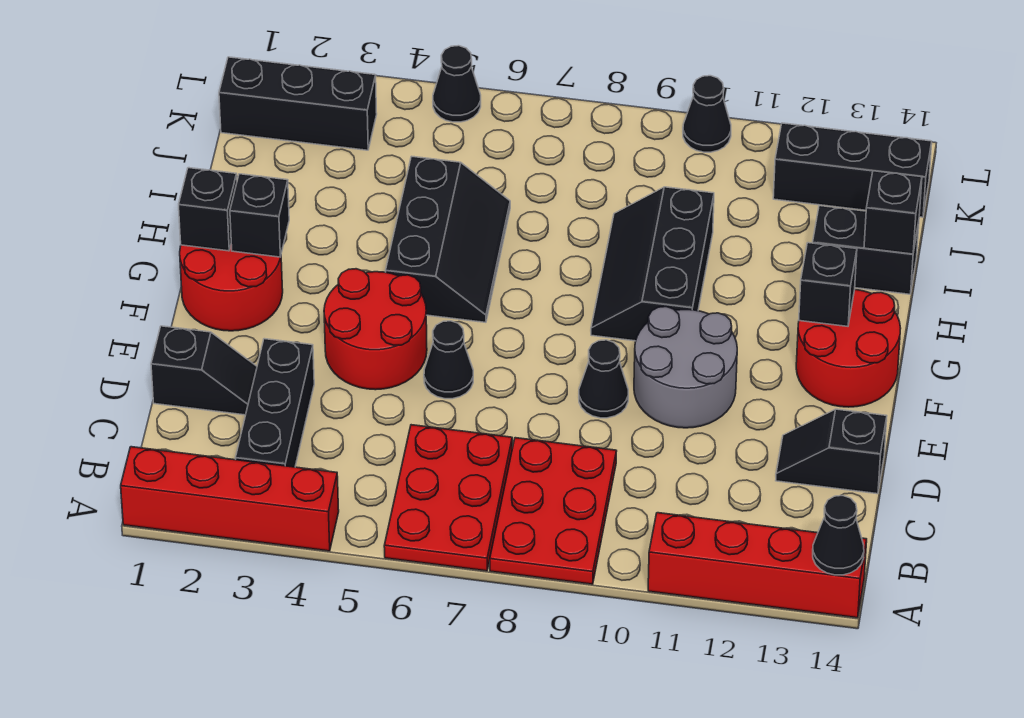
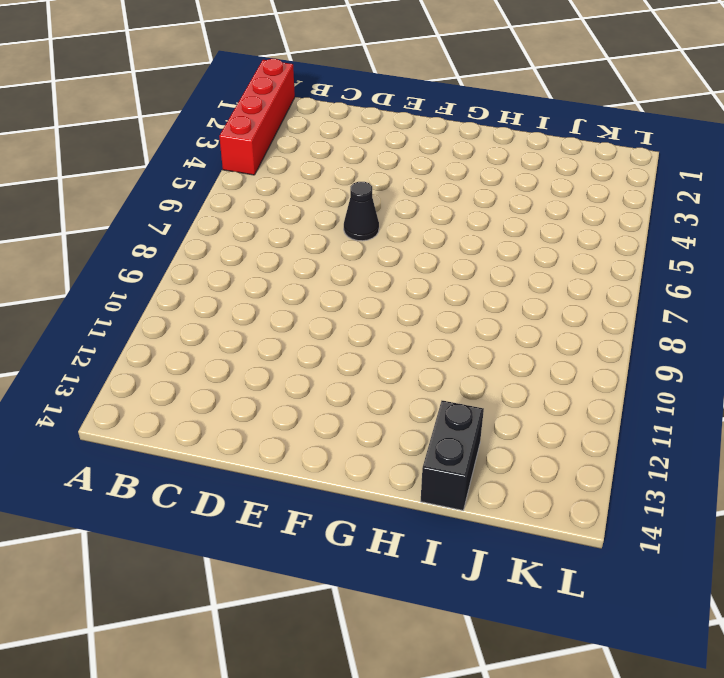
none -> red 2x3 plate [384,425,512,571]
none -> red 2x3 plate [490,438,616,584]
none -> red 1x4 brick [648,513,867,618]

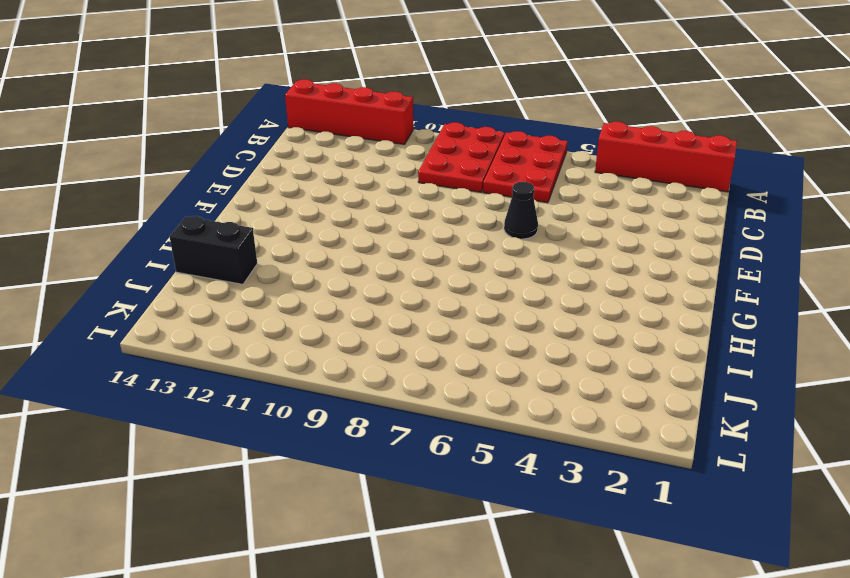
none -> black 1x3 brick [235,339,314,467]
none -> black 1x2 slope [151,326,257,415]
none -> black 1x2 slope [776,409,887,494]

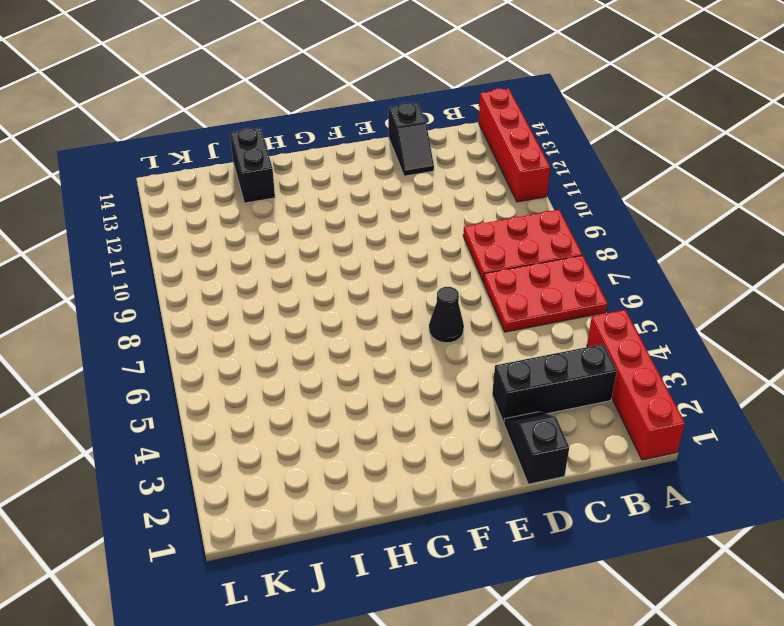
none -> red 2x2 round brick [324,269,427,390]
none -> black 1x1 cone [579,340,628,418]
none -> grey 2x2 round brick [634,307,737,428]

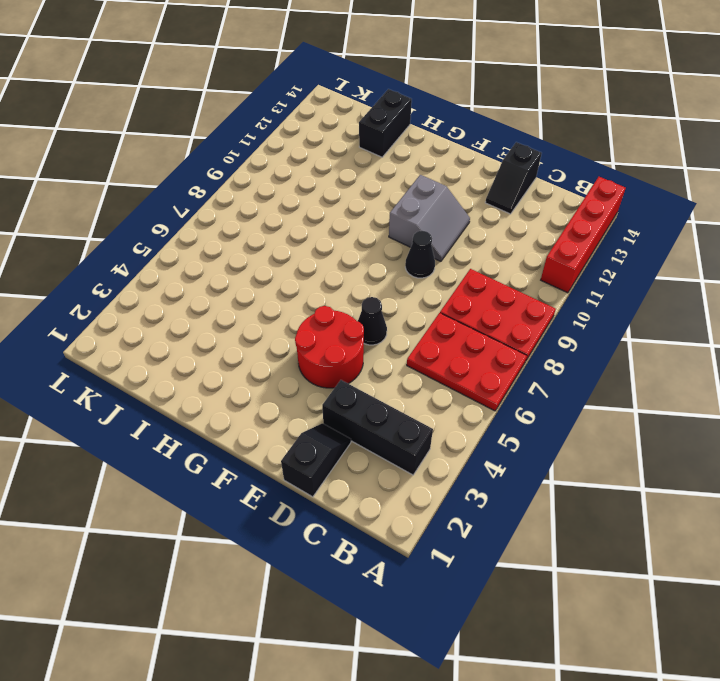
grey 2x2 slope [389,175,470,261] -> grey 2x2 round brick [634,307,737,428]
none -> red 1x4 brick [121,447,339,551]
none -> red 2x2 round brick [180,245,283,331]
none -> red 2x2 round brick [796,290,901,407]

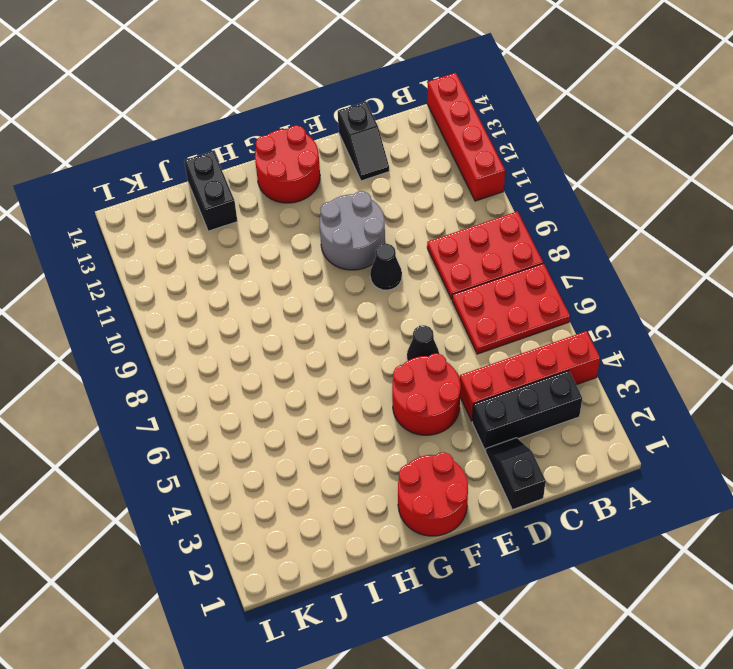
red 1x4 brick [460,331,600,421] -> red 1x4 brick turned to [121,447,339,551]
none -> black 2x3 slope [386,156,510,322]
none -> black 2x3 slope [591,187,714,341]
none -> black 1x3 brick [219,57,377,150]

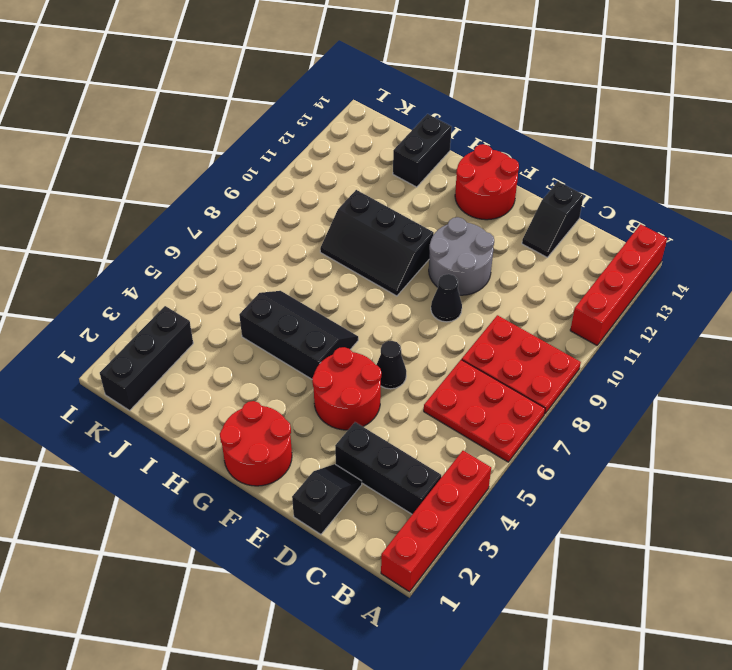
none -> black 1x3 brick [773,123,932,217]
none -> black 1x1 cone [433,46,481,122]
none -> black 1x1 cone [683,76,731,152]

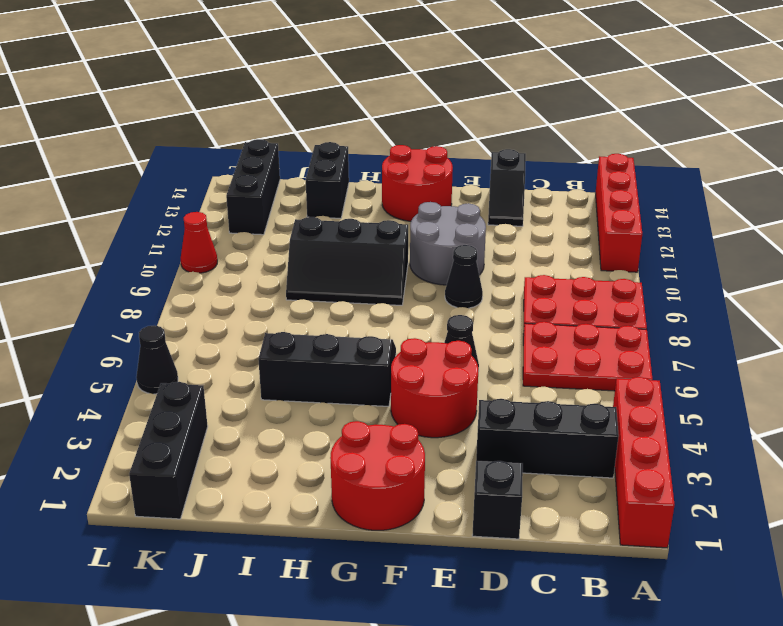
red 1x1 cone [181,212,217,273] -> black 1x1 cone [683,76,731,152]
none -> black 1x1 cone [813,496,864,575]
none -> black 1x1 brick [179,168,237,251]
none -> black 1x1 brick [230,174,289,257]

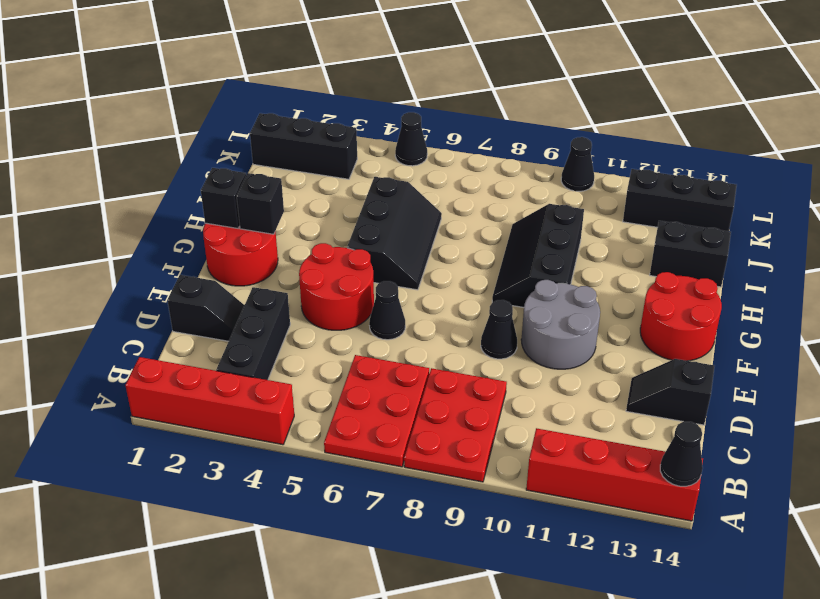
none -> black 1x1 brick [799,243,857,326]
none -> black 1x1 brick [864,171,922,254]

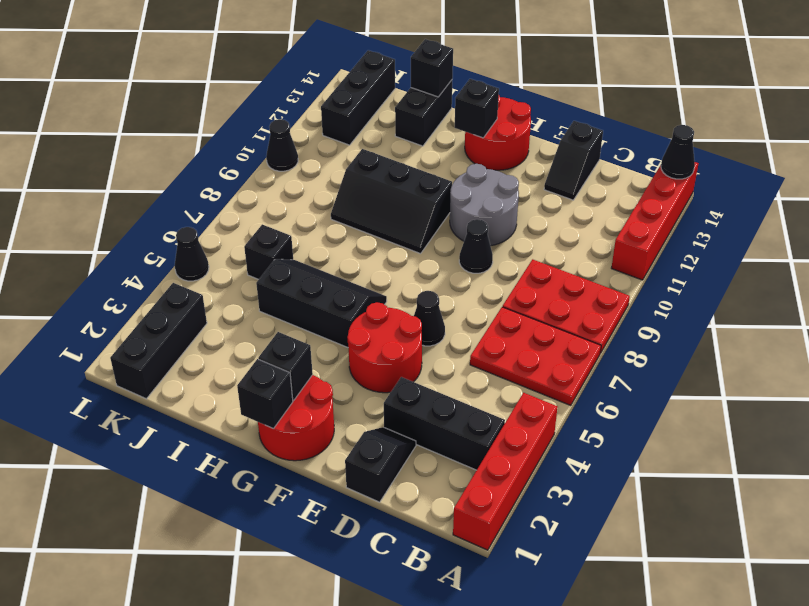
black 1x1 brick [244,224,293,279] -> none

